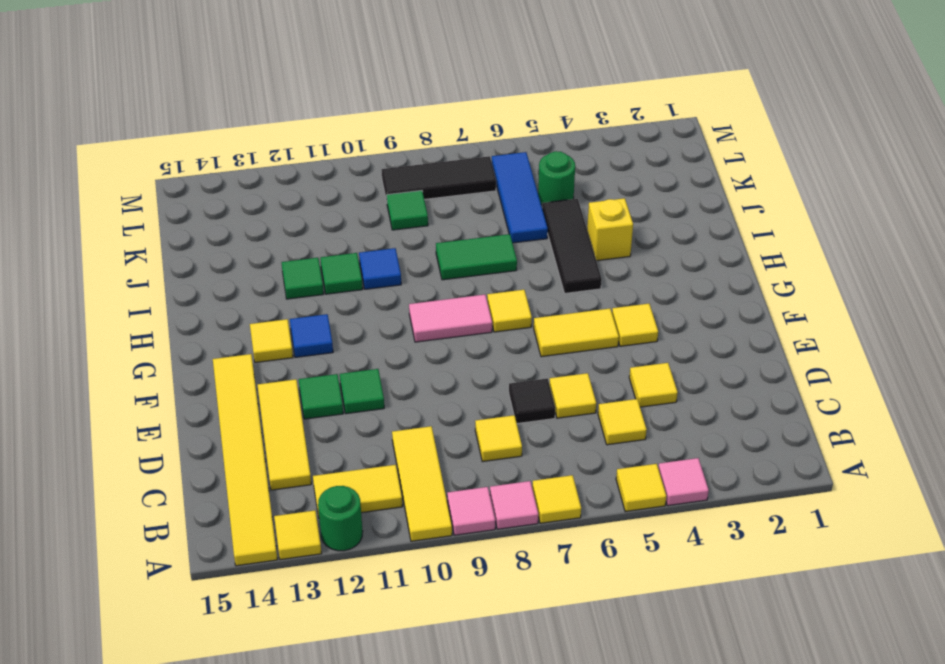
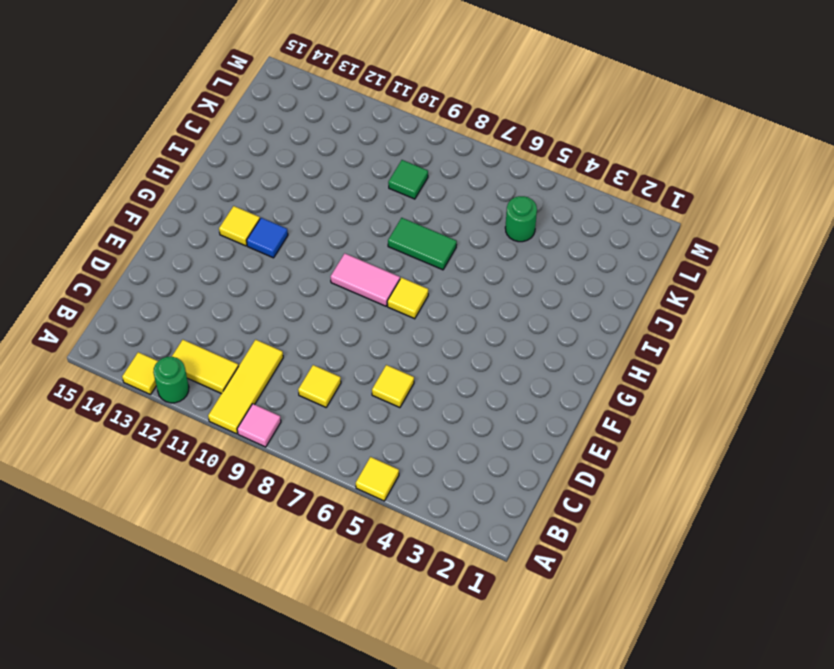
none -> pink 1x1 tile [658,458,709,506]
none -> yellow 1x1 tile [532,475,581,523]
none -> pink 1x1 tile [490,481,538,529]
none -> yellow 1x6 tile [213,354,278,566]

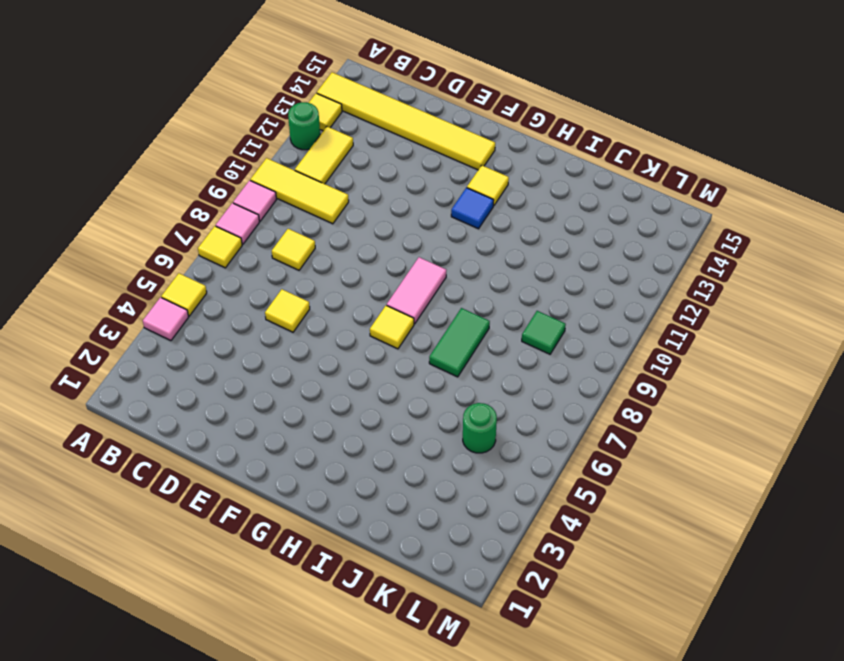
none -> yellow 1x1 tile [598,399,647,445]
none -> yellow 1x3 tile [258,379,311,490]
none -> yellow 1x1 tile [629,363,678,407]
none -> black 1x1 tile [509,378,555,424]

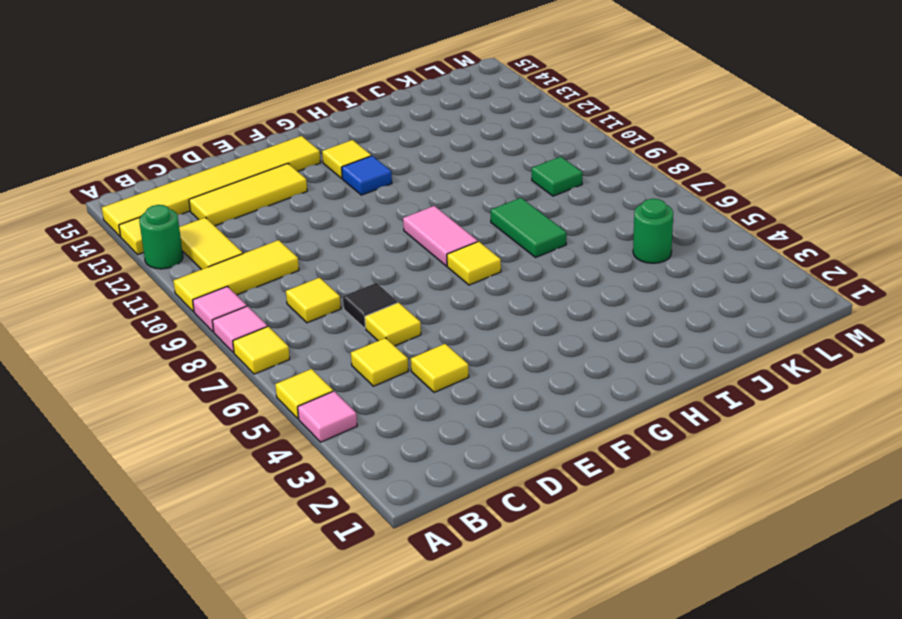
none -> green 1x1 tile [340,369,384,414]
none -> green 1x1 tile [299,374,343,419]
none -> yellow 1x1 tile [612,304,658,346]
none -> yellow 1x2 tile [534,308,619,357]

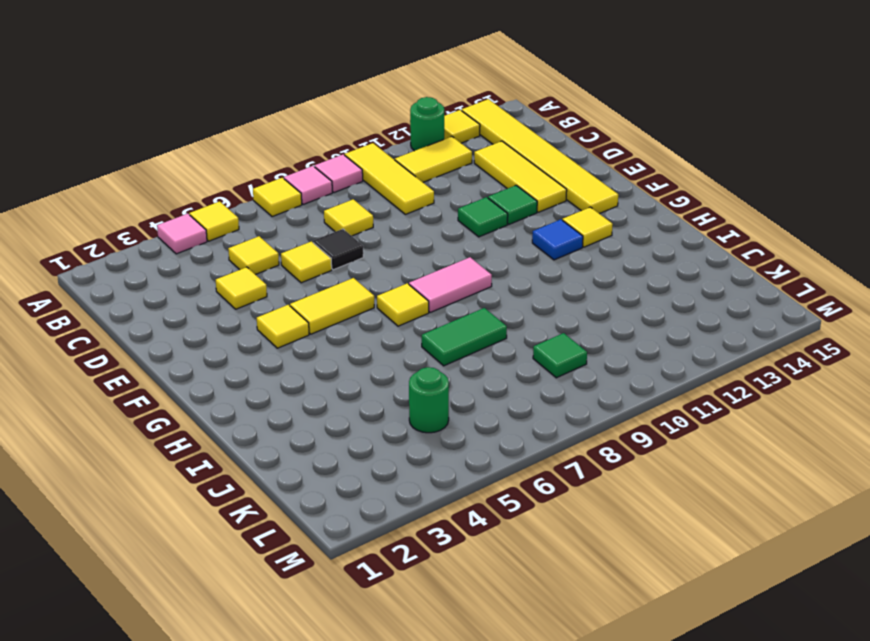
none -> black 1x3 tile [542,199,602,293]
none -> yellow 1x1 brick [587,198,633,261]
none -> blue 1x1 tile [359,248,401,289]
none -> green 1x1 tile [320,253,363,294]

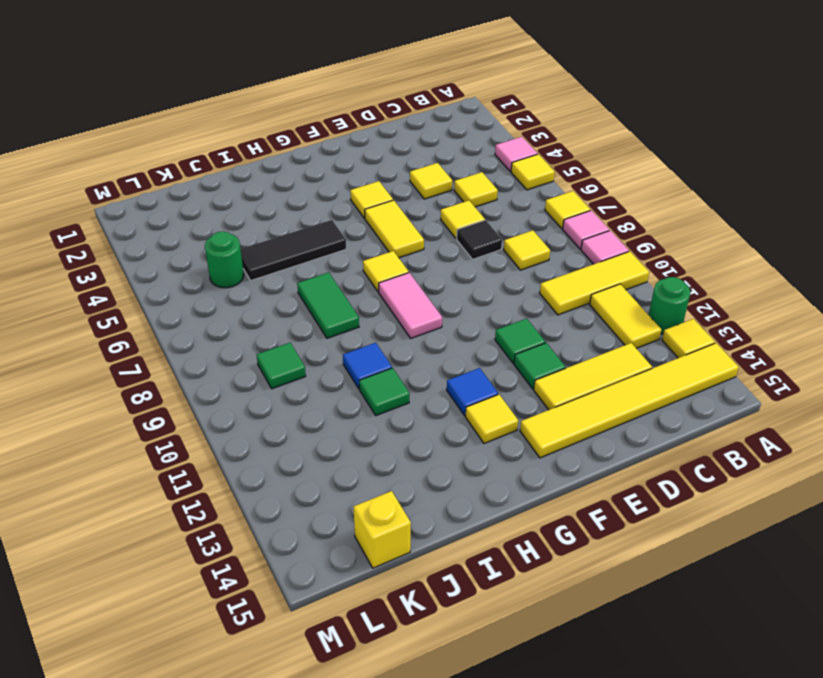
yellow 1x1 brick [353,491,411,568] -> yellow 1x1 brick moved to [587,198,633,261]
none -> green 1x1 tile [281,258,324,299]
none -> blue 1x3 tile [492,152,548,243]
none -> black 1x3 tile [381,156,496,202]

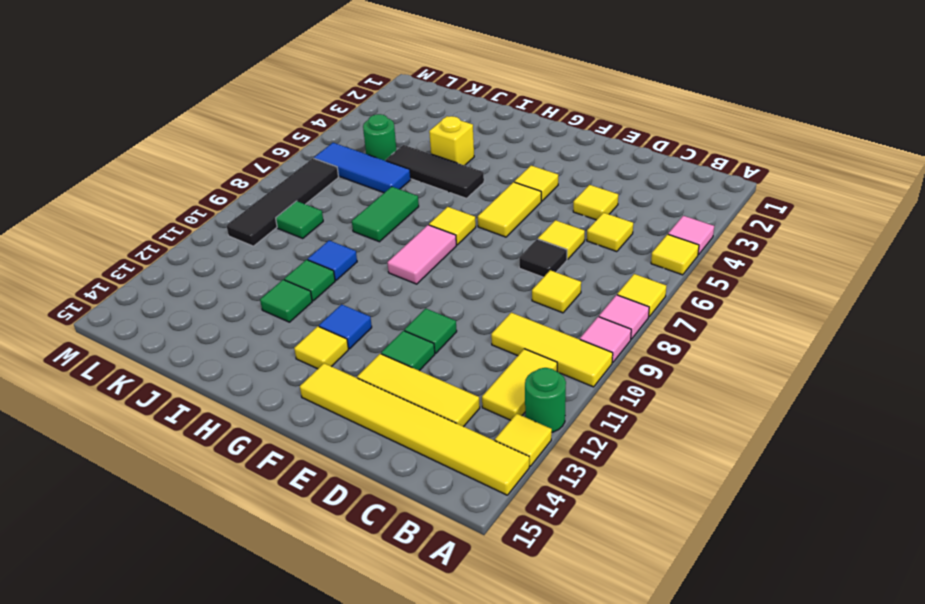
black 1x4 tile [227,158,339,246] -> black 1x3 tile [381,156,496,202]

